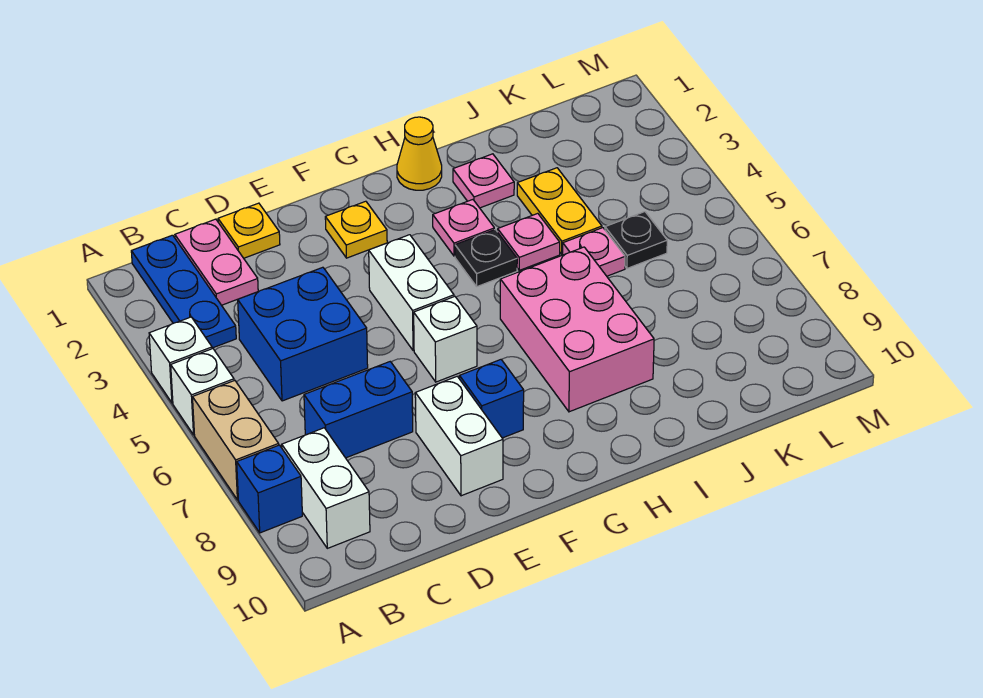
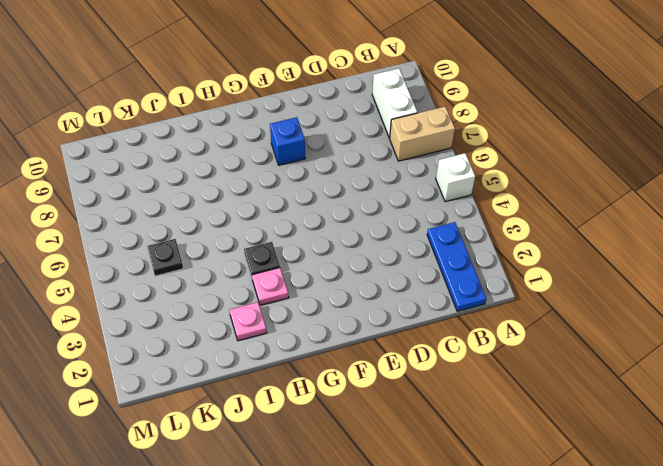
tan 1x2 brick [390,107,455,161] -> tan 1x2 brick turned to [193,381,279,500]
none -> white 1x1 brick [149,317,212,403]
none -> blue 1x1 brick [237,445,302,533]
none -> pink 1x2 plate [175,219,258,305]

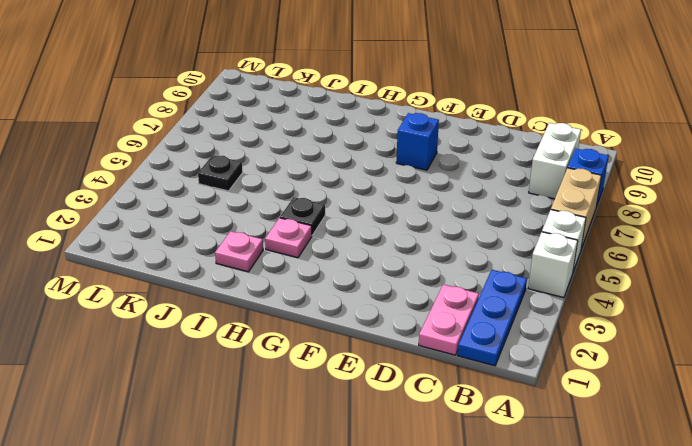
none -> blue 2x2 brick [238,267,368,401]
none -> blue 1x2 brick [304,362,413,458]
none -> yellow 1x1 plate [218,203,280,258]

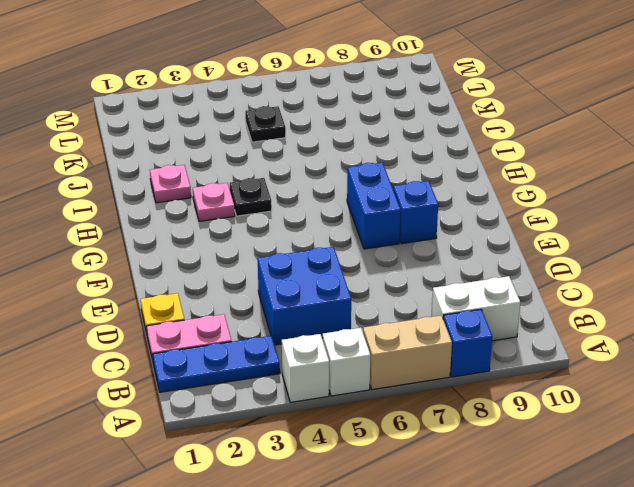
blue 1x2 brick [347,163,401,249] -> blue 1x2 brick moved to [304,362,413,458]
none -> white 1x2 brick [415,376,503,496]
none -> yellow 1x1 plate [325,201,387,258]
none -> white 1x2 brick [369,235,454,351]

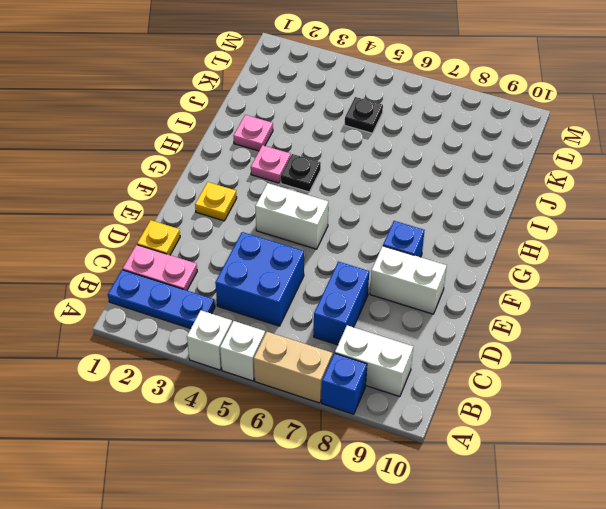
none -> white 1x1 brick [414,296,477,382]
none -> yellow 1x1 cone [397,117,442,190]
none -> pink 2x3 brick [500,247,654,412]

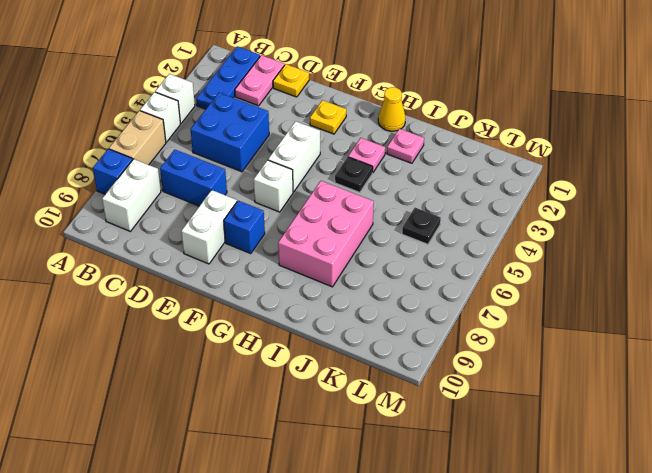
none -> pink 1x1 plate [498,213,560,270]
none -> yellow 1x2 plate [517,168,602,254]
none -> pink 1x1 plate [563,228,625,276]

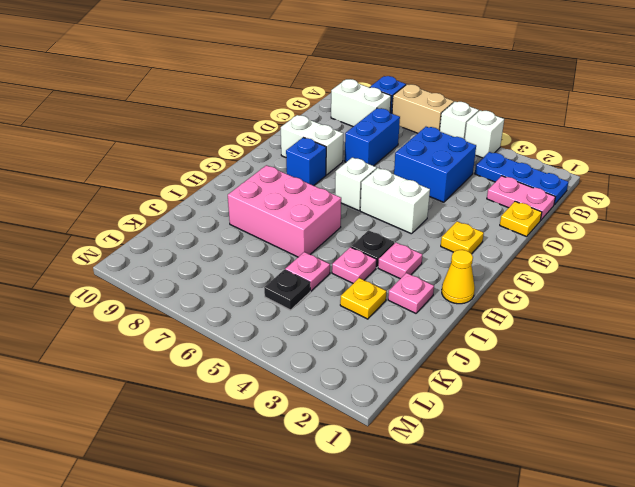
yellow 1x1 plate [340,278,387,319] -> yellow 1x2 plate [517,168,602,254]

